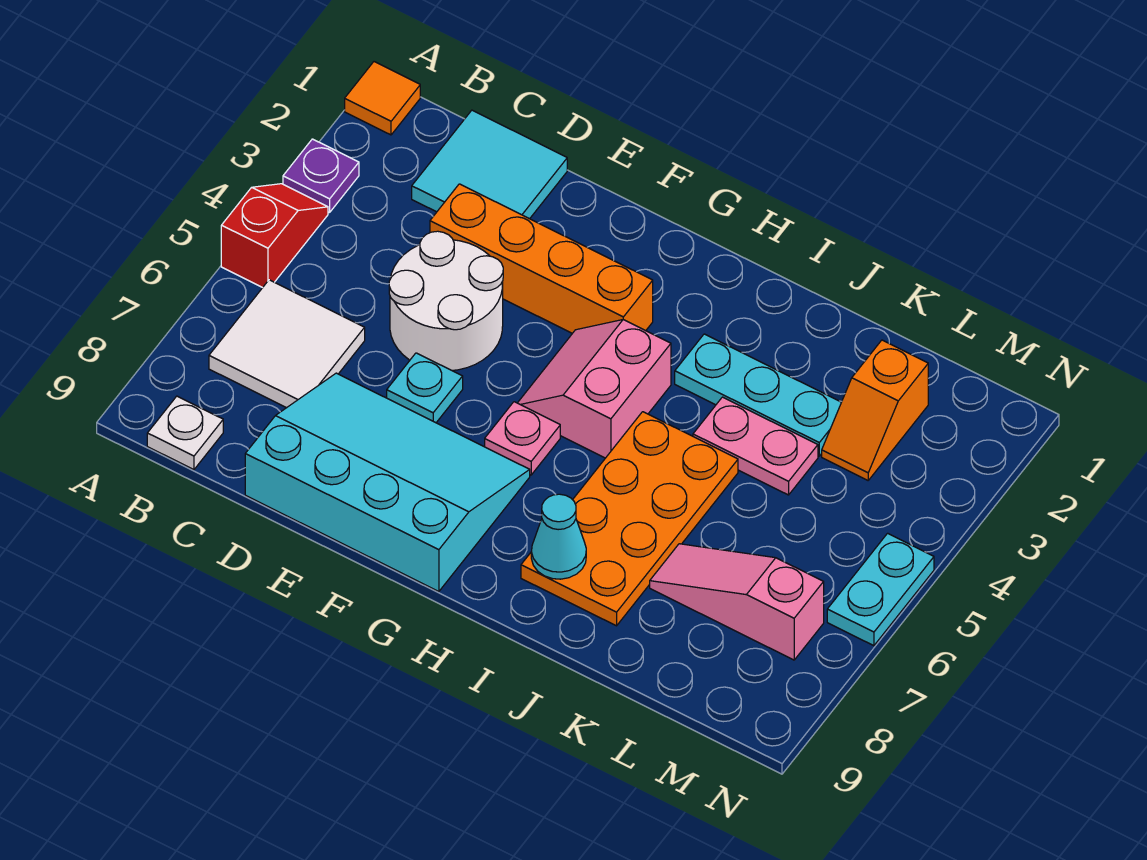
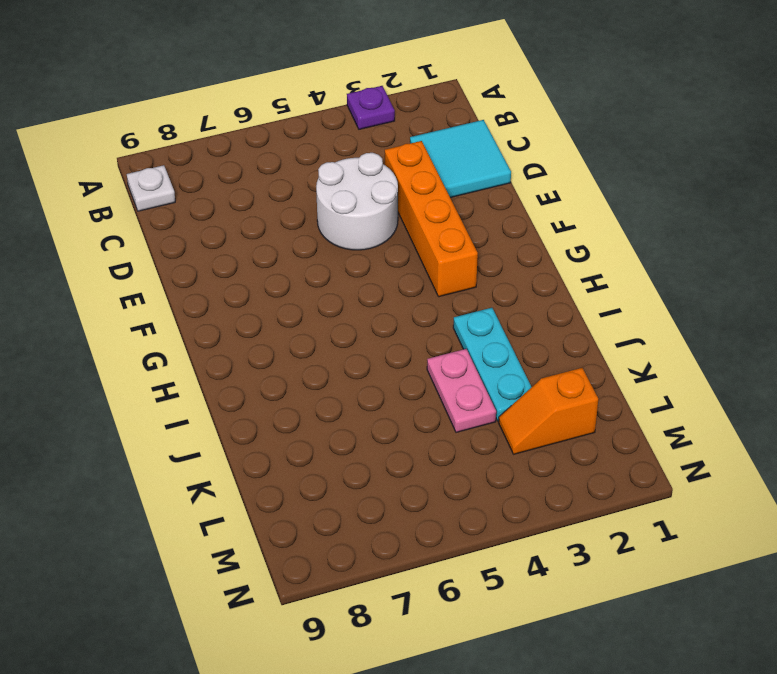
none -> orange 1x1 tile [345,62,420,135]
none -> red 1x2 slope [221,184,328,288]
none -> white 2x2 tile [209,280,365,408]

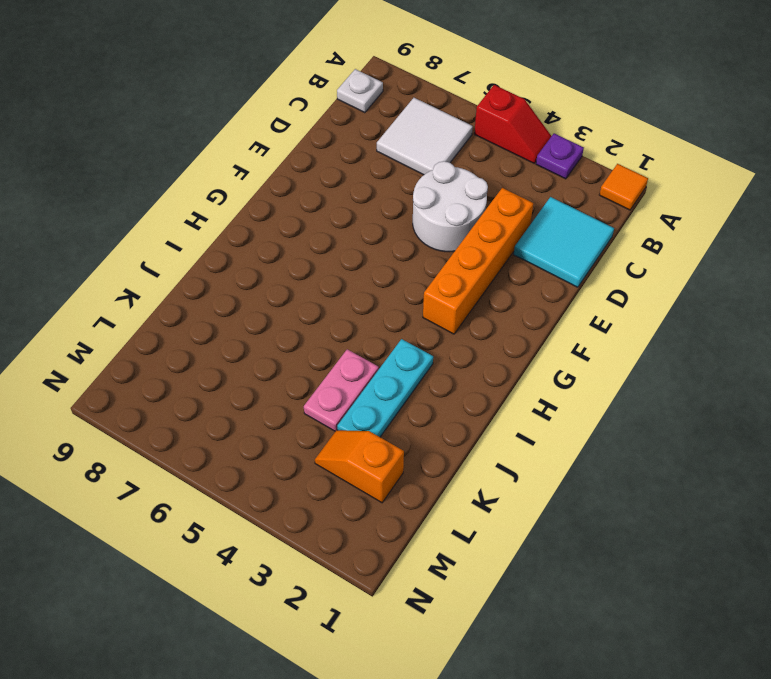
none -> cyan 3x4 slope [245,373,530,591]
none -> cyan 1x1 plate [387,353,463,423]
none -> pink 2x2 slope [518,320,671,458]

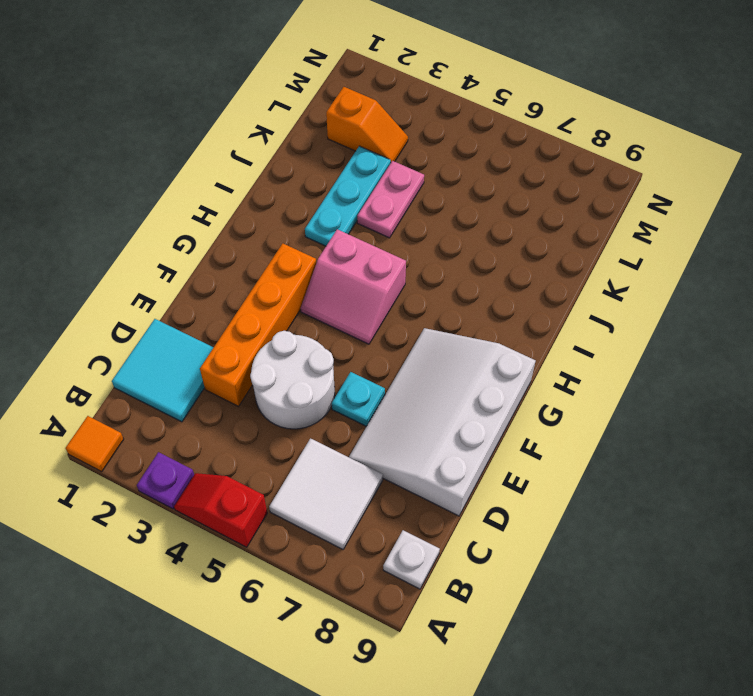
white 3x4 slope [349,328,536,516] -> cyan 3x4 slope [245,373,530,591]
none -> pink 1x1 plate [485,402,560,475]
none -> orange 2x4 plate [521,412,738,626]
none -> pink 1x3 slope [650,544,824,660]

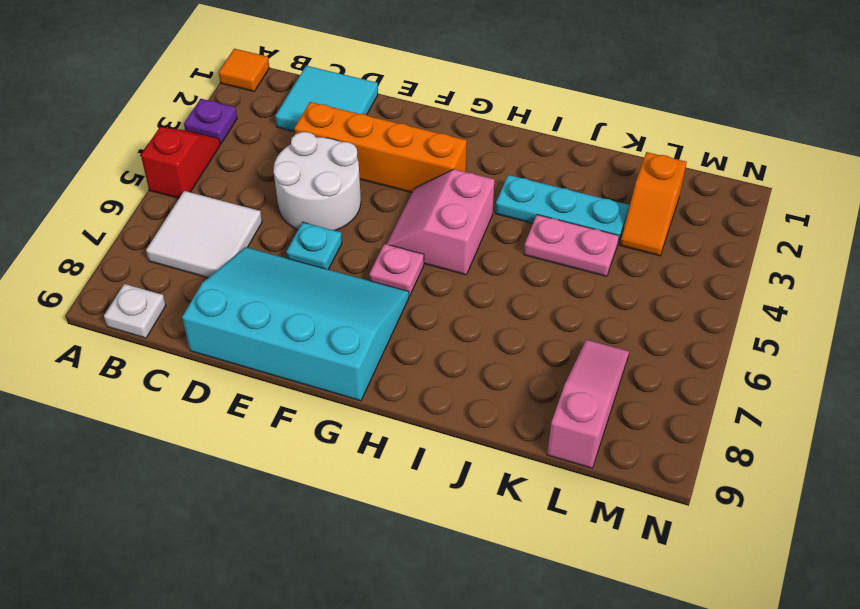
pink 1x3 slope [547,340,629,468] -> pink 1x3 slope turned to [650,544,824,660]
none -> orange 2x4 plate [521,412,738,626]
none -> cyan 1x2 plate [827,533,934,646]
none -> cyan 1x1 cone [531,494,586,579]

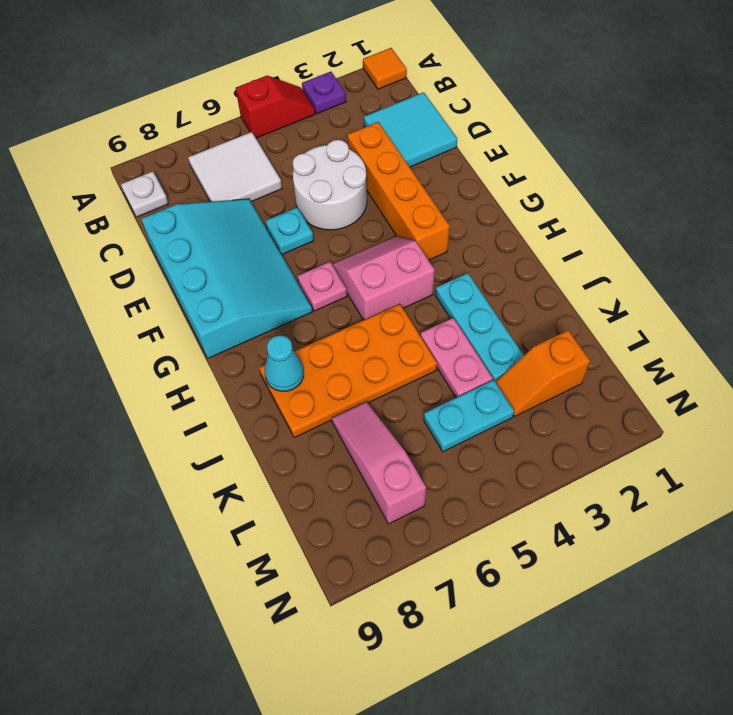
cyan 1x2 plate [424,380,514,452] -> cyan 1x2 plate moved to [827,533,934,646]

